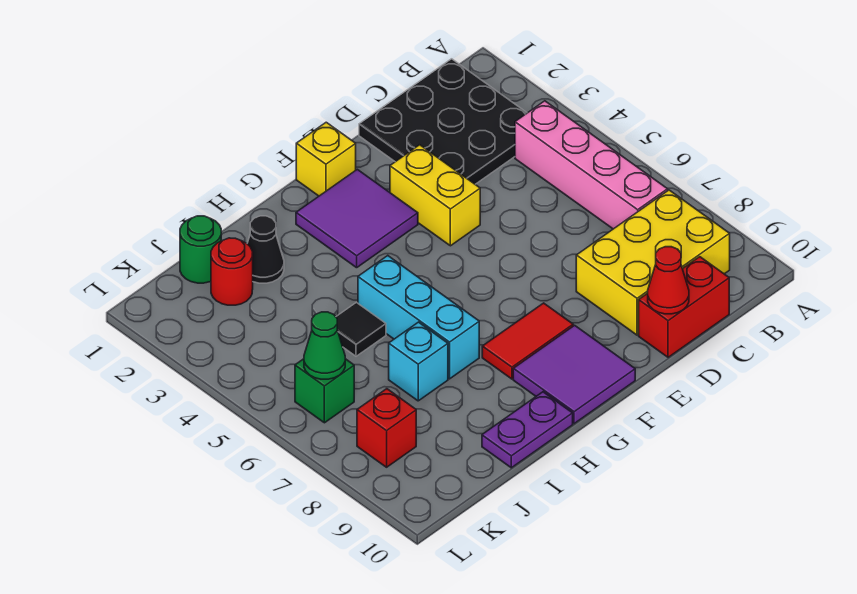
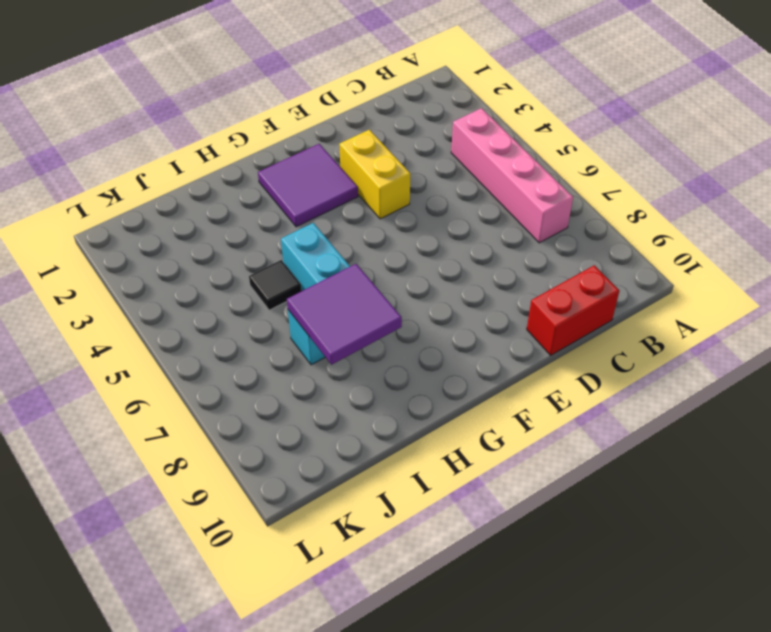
purple 2x2 tile [287,264,402,365] -> purple 2x2 tile moved to [513,325,635,424]
none -> black 3x3 plate [359,59,527,184]
none -> yellow 2x3 brick [576,190,730,335]
none -> yellow 1x1 brick [296,122,356,196]

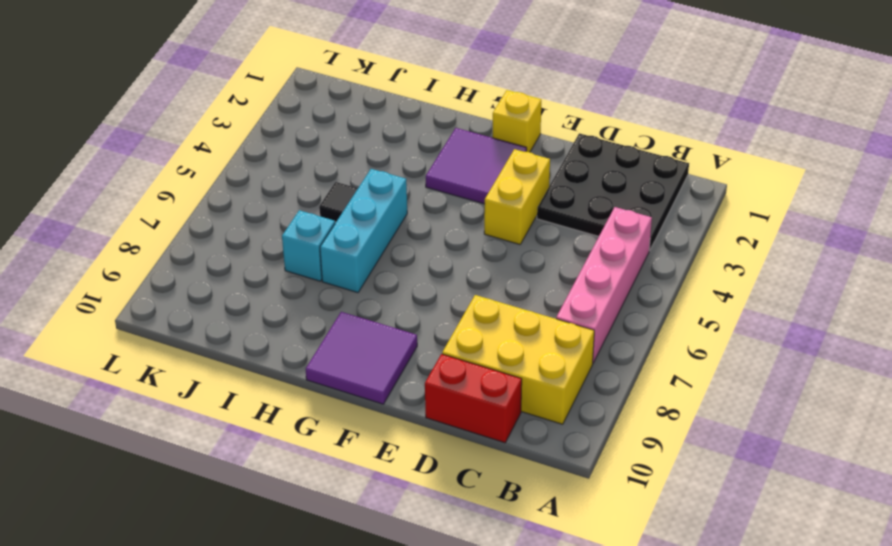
none -> red 1x2 tile [482,303,573,379]
none -> purple 1x2 plate [482,392,573,468]
none -> black 1x1 cone [247,216,284,283]

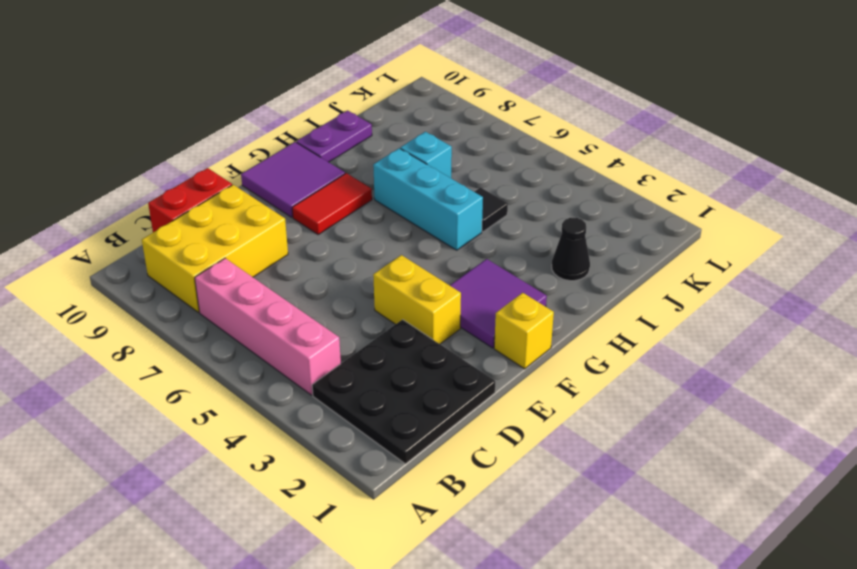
none -> green 1x1 round brick [180,216,221,283]
none -> red 1x1 round brick [211,238,253,305]
none -> green 1x1 brick [295,359,354,423]

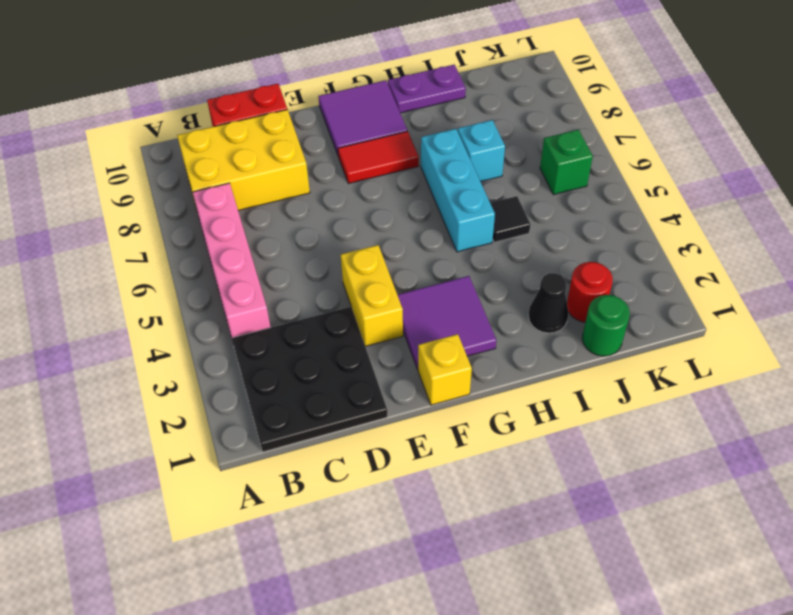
none -> red 1x1 brick [357,389,416,467]
none -> red 1x1 cone [648,247,689,314]
none -> green 1x1 cone [304,312,345,379]

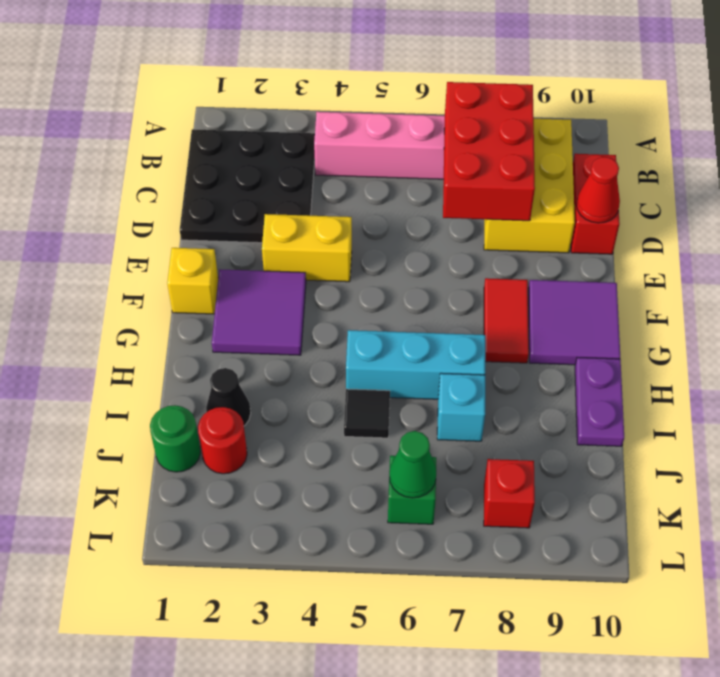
red 2x3 brick [443,82,535,221] -> none

